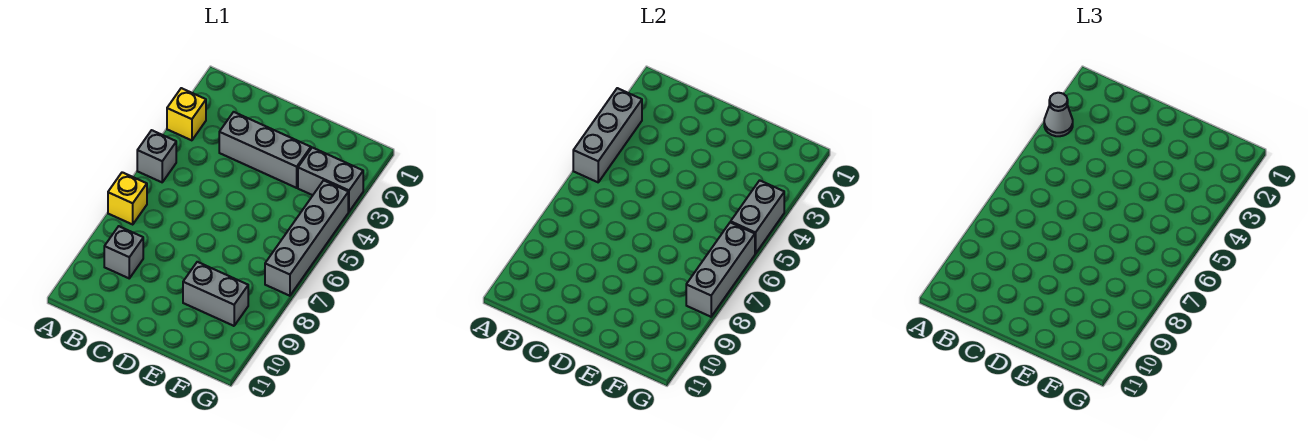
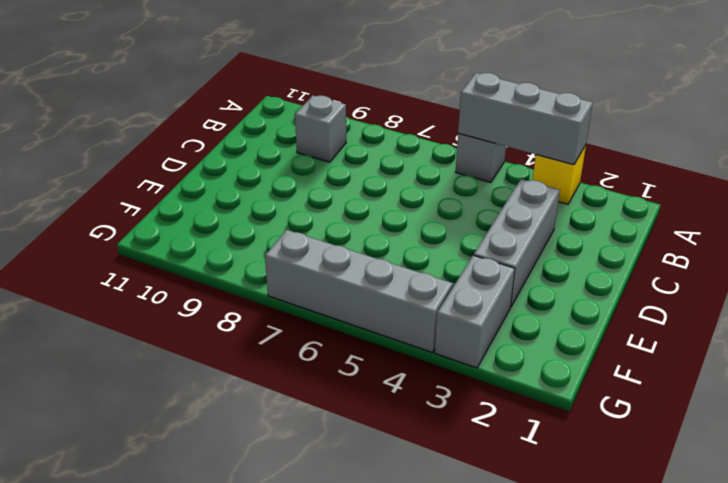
none -> yellow 1x1 brick [108,172,147,224]
none -> grey 1x2 brick [183,262,248,326]
none -> grey 1x2 brick [731,180,784,254]

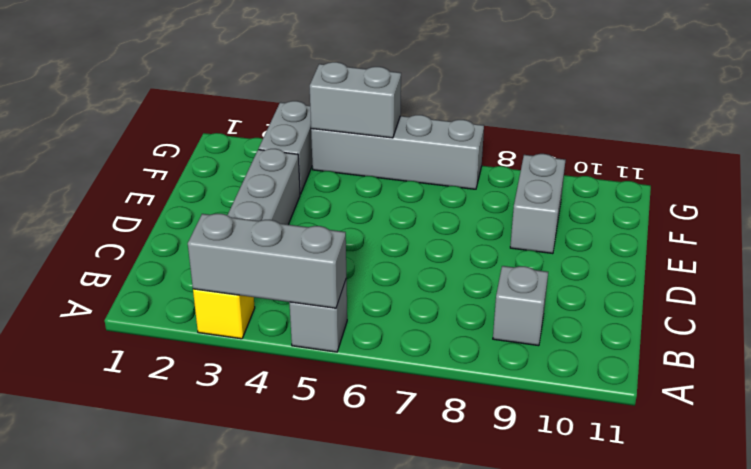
none -> yellow 1x1 brick [108,172,147,224]
none -> grey 1x3 brick [686,222,755,317]
none -> grey 1x1 cone [1044,93,1073,136]

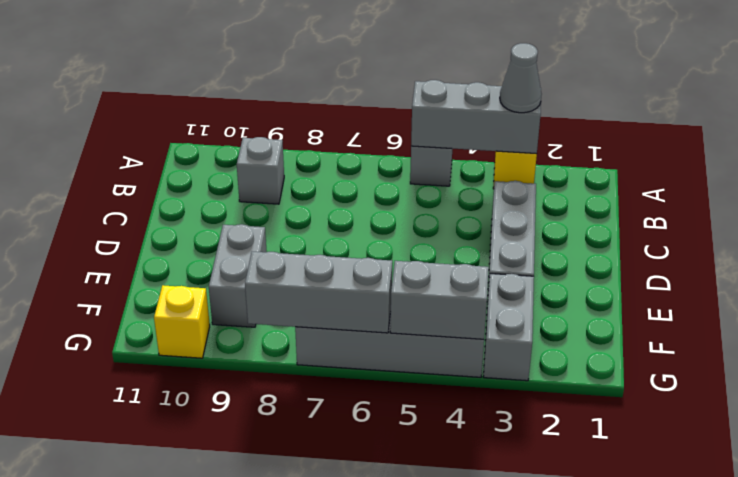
yellow 1x1 brick [154,285,210,358] -> yellow 1x1 brick moved to [108,172,147,224]

